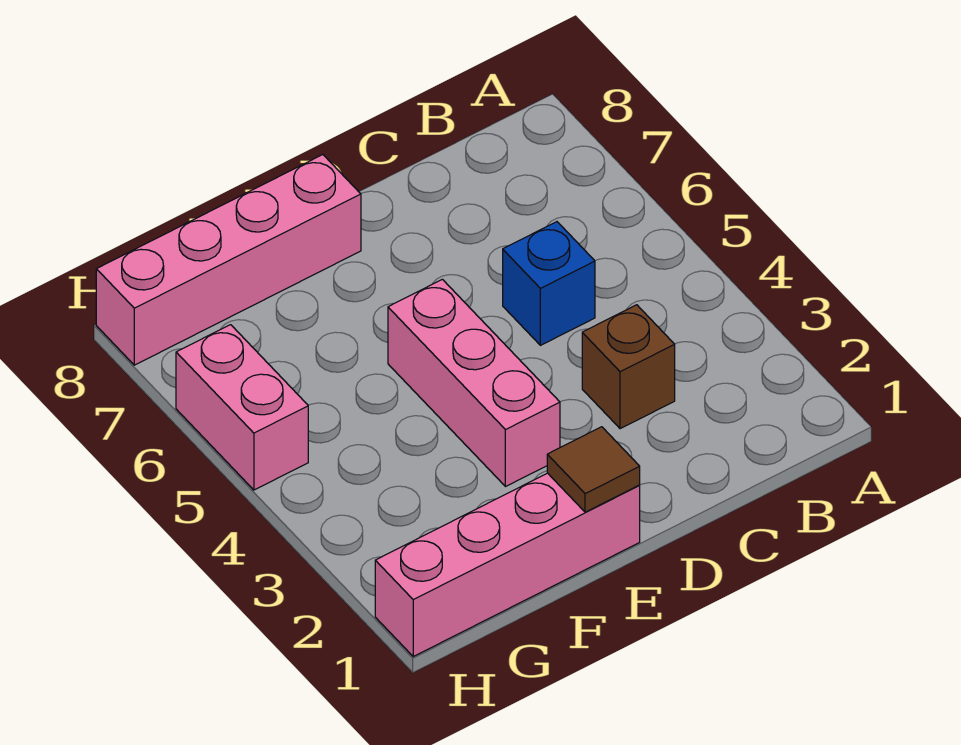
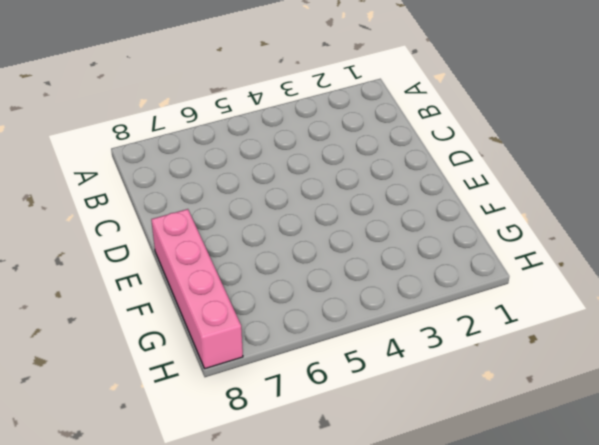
none -> brown 1x1 brick [582,305,675,429]
none -> blue 1x1 brick [503,222,595,345]

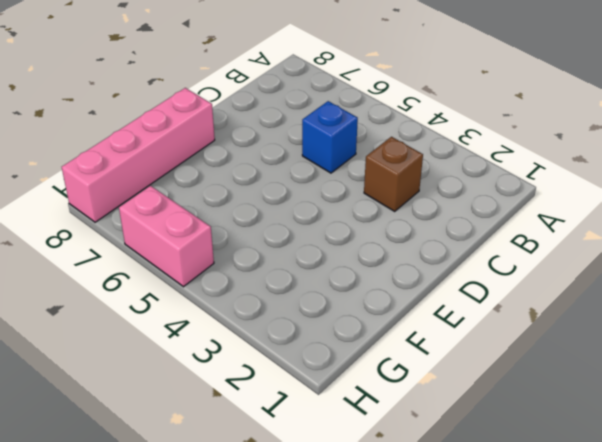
none -> pink 1x4 brick [375,473,640,656]
none -> pink 1x3 brick [388,279,560,487]

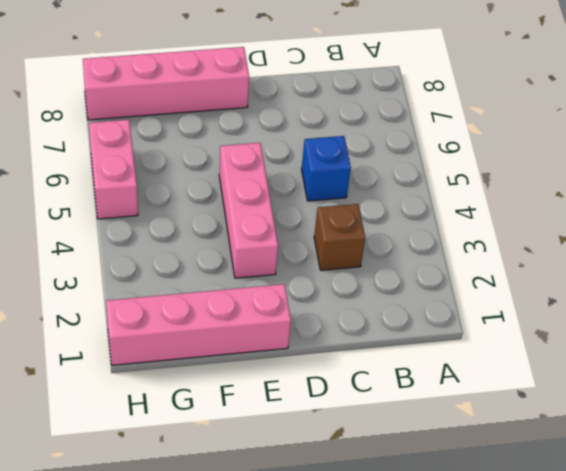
none -> brown 1x1 tile [547,427,640,512]

